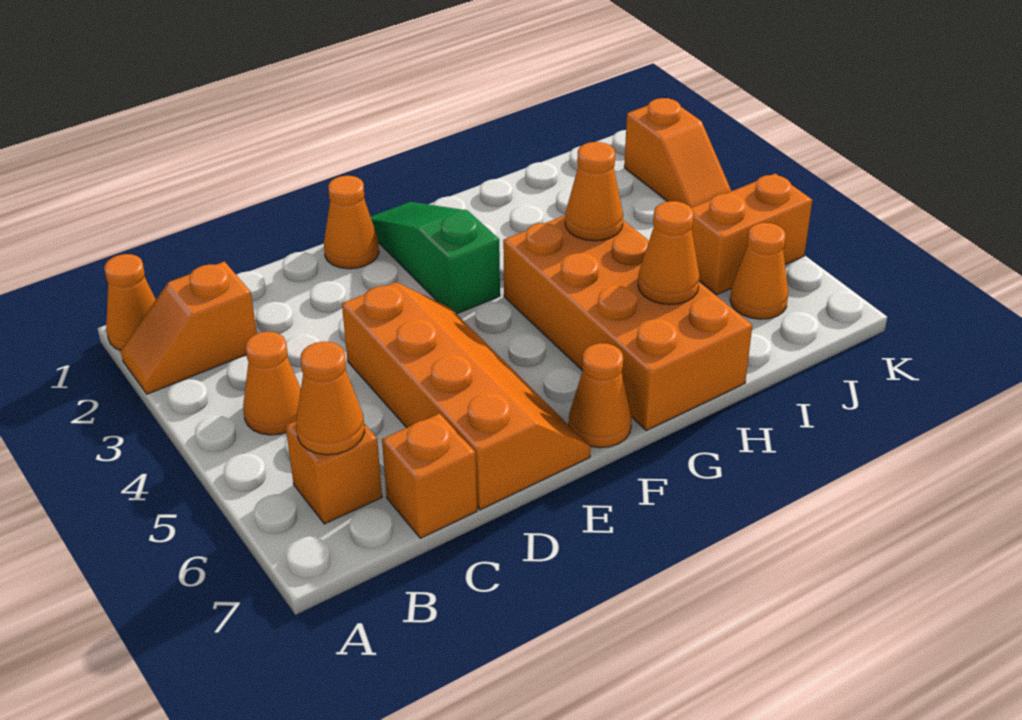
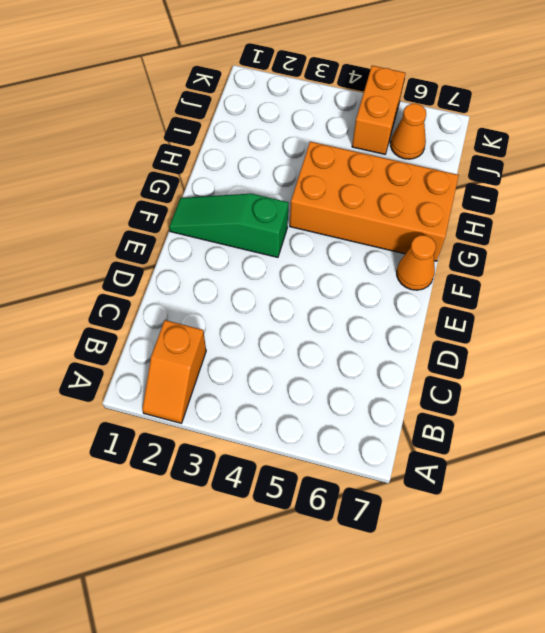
none -> orange 1x1 cone [104,254,156,350]
none -> orange 1x1 cone [243,332,301,435]
none -> orange 1x1 brick [286,421,382,524]

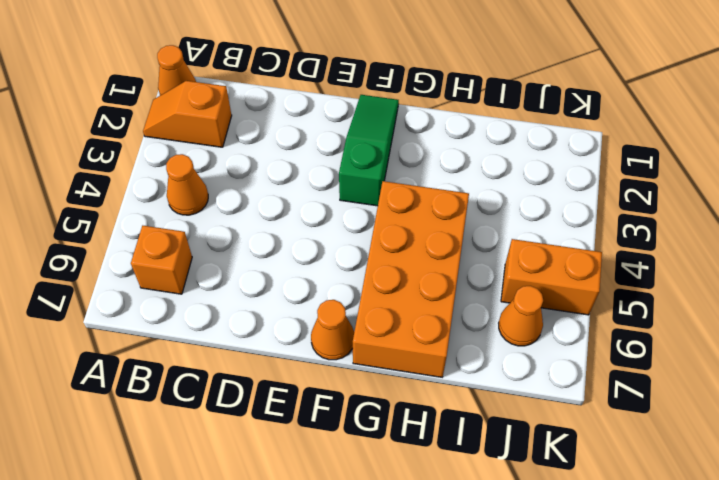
none -> orange 1x1 brick [382,414,477,538]
none -> orange 2x4 slope [342,282,591,510]
none -> orange 1x1 cone [324,176,379,269]

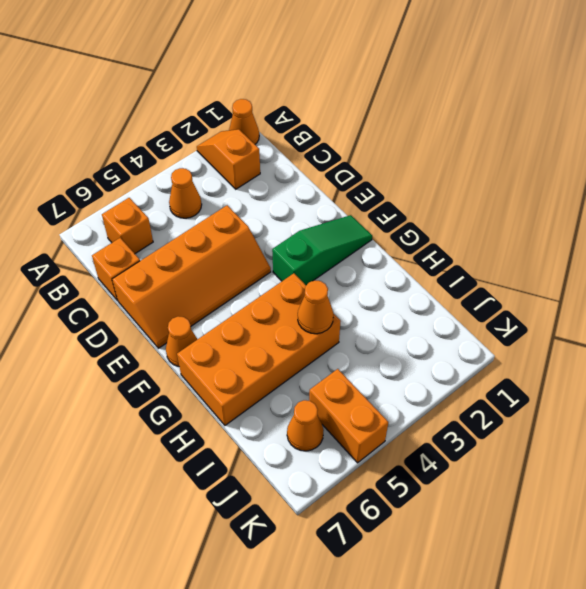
none -> orange 1x1 cone [324,176,379,269]
none -> orange 1x2 slope [624,98,731,208]
none -> orange 1x1 cone [296,342,365,455]

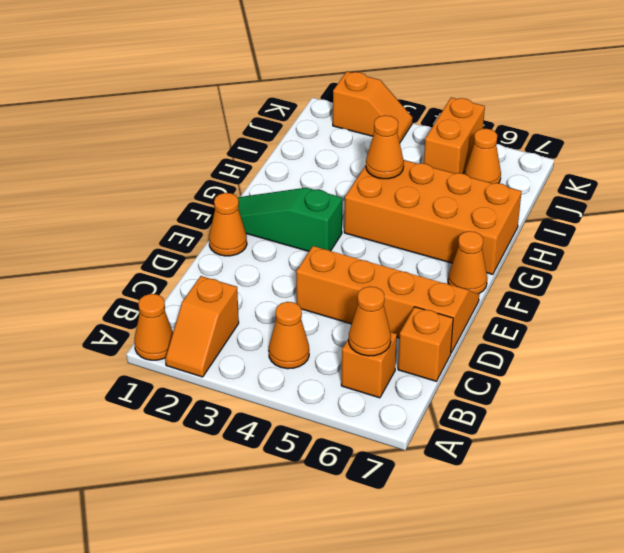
none -> orange 1x1 cone [638,201,700,305]

